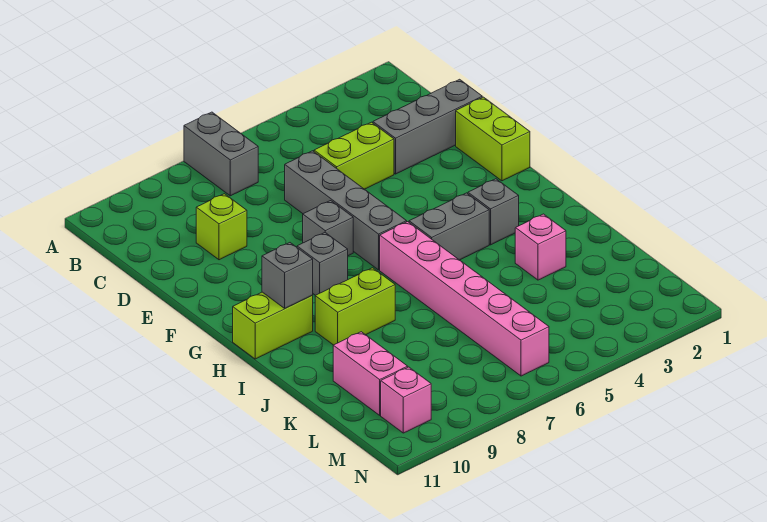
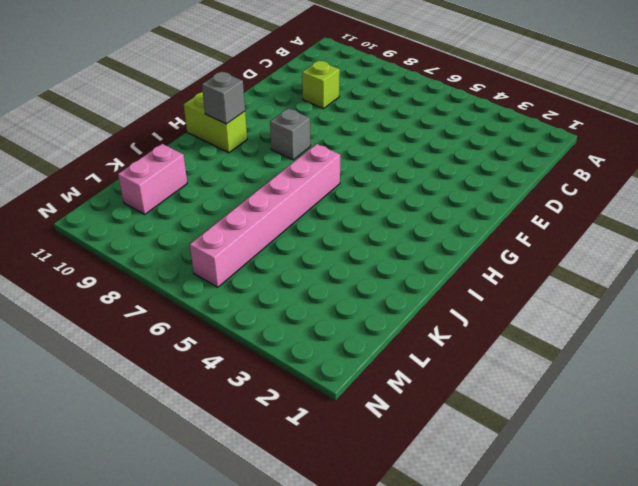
none -> grey 1x2 brick [184,112,258,196]
none -> grey 1x3 brick [373,79,482,174]
none -> lime 1x2 brick [314,122,394,189]

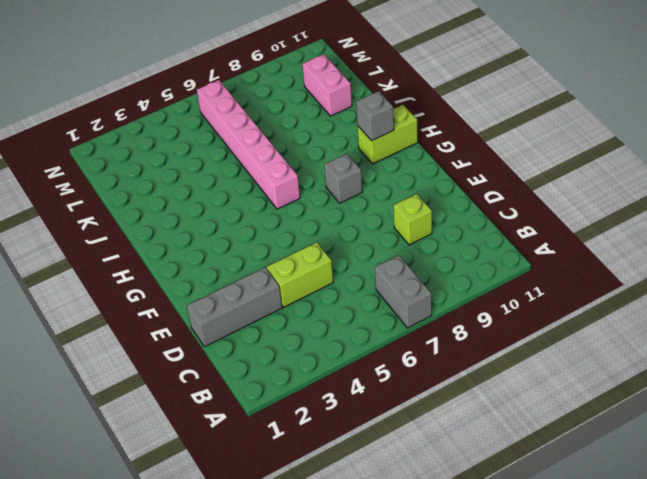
none -> grey 1x4 brick [285,151,407,270]
none -> lime 1x2 brick [456,97,530,181]
none -> grey 1x1 brick [303,201,353,256]

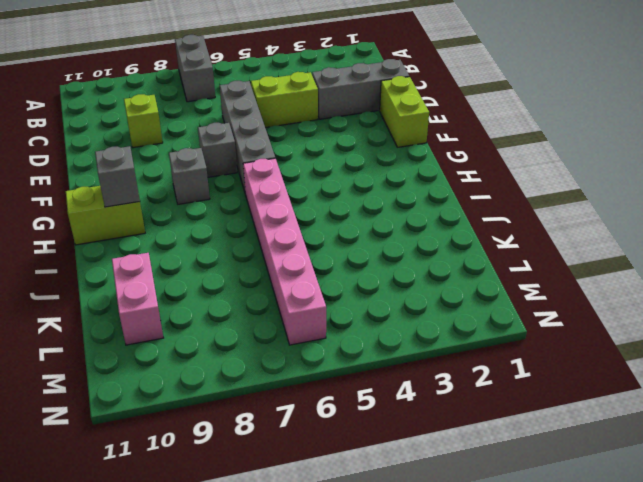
none -> grey 1x1 brick [468,179,519,245]
none -> grey 1x2 brick [409,193,489,260]
none -> lime 1x2 brick [315,268,395,345]

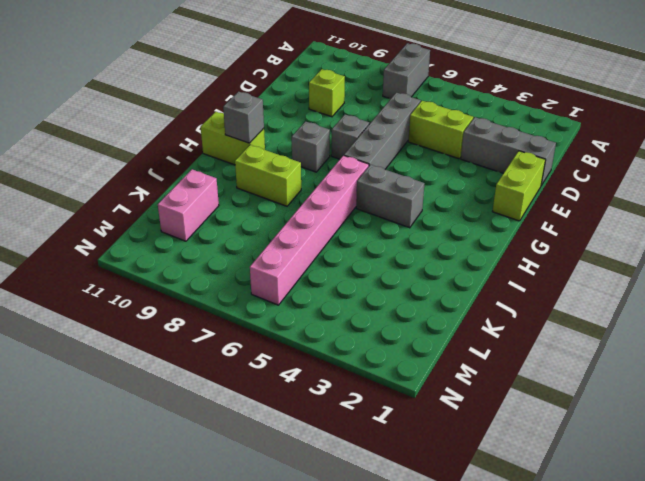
none -> grey 1x1 brick [468,179,519,245]
none -> pink 1x1 brick [515,214,566,280]
none -> pink 1x1 brick [381,367,431,433]

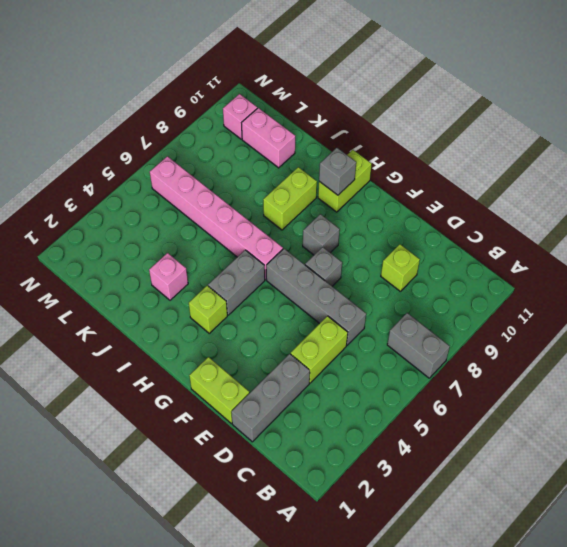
lime 1x1 brick [189,286,227,333] -> grey 1x1 brick [468,179,519,245]

